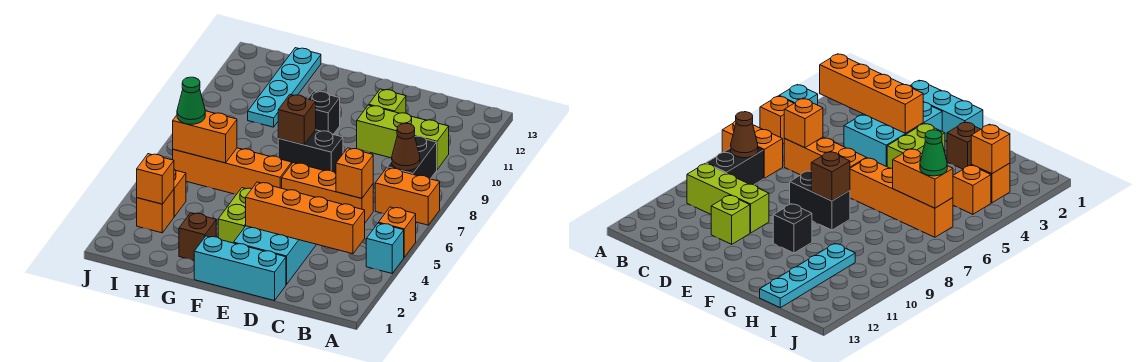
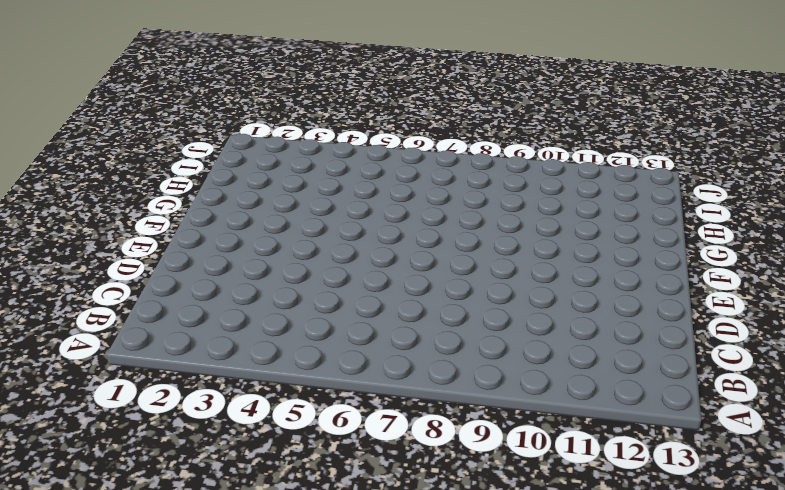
none -> cyan 1x1 brick [366,223,404,273]
none -> orange 1x1 brick [378,207,416,257]
none -> orange 1x2 brick [375,168,440,225]

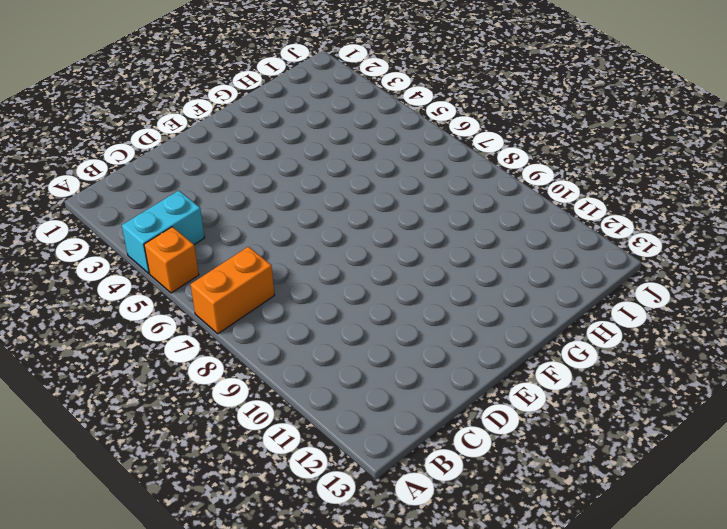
cyan 1x2 brick [122,191,205,273] -> cyan 1x1 brick [366,223,404,273]
none -> black 1x2 brick [387,136,437,179]
none -> lime 1x3 brick [357,105,449,169]
none -> orange 1x3 brick [282,163,373,222]

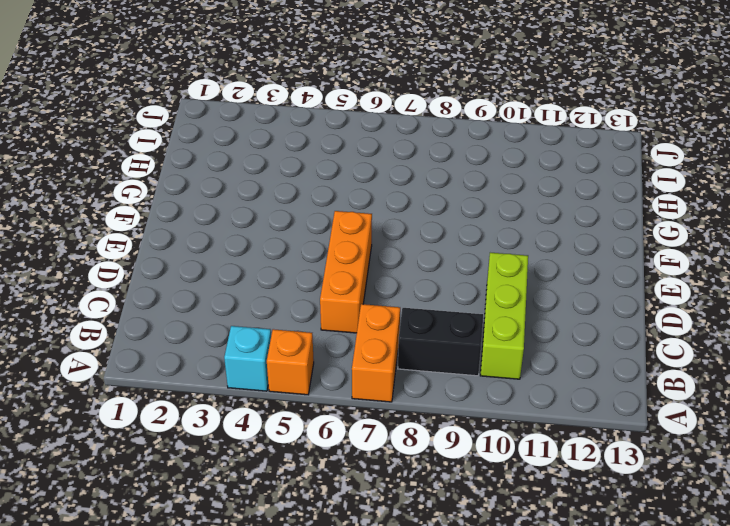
none -> cyan 1x3 brick [194,236,286,301]
none -> cyan 2x3 brick [234,226,317,284]
none -> lime 1x1 brick [369,89,406,113]

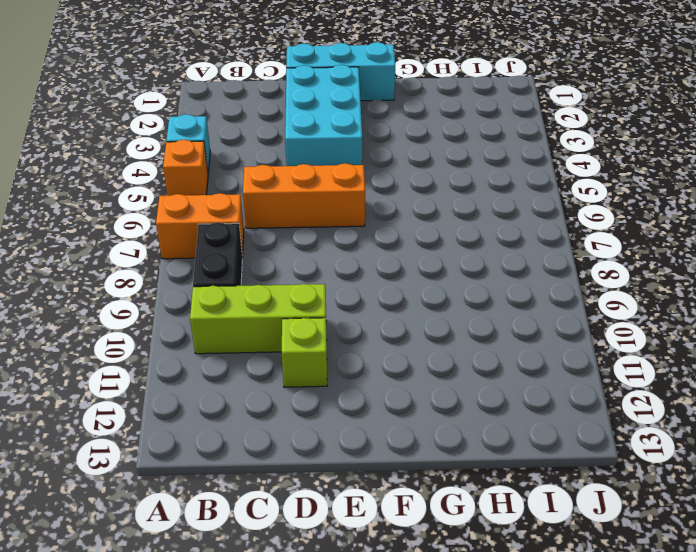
none -> black 1x2 brick [278,130,343,174]
none -> lime 1x2 brick [218,188,251,243]
none -> orange 1x4 brick [173,148,292,194]

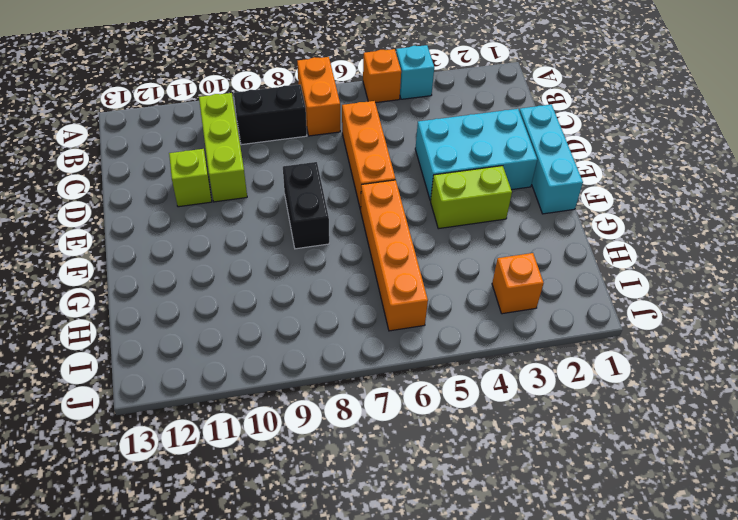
none -> black 1x1 brick [308,91,340,134]
none -> brown 1x1 brick [179,213,216,260]
none -> cyan 1x4 plate [248,48,321,127]

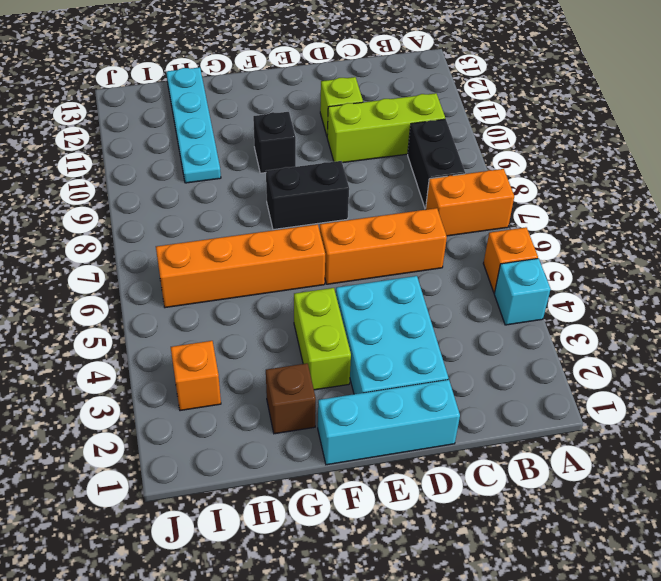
none -> orange 1x1 brick [174,169,186,217]
none -> orange 1x4 brick [246,182,365,254]
none -> brown 1x1 cone [392,123,420,171]

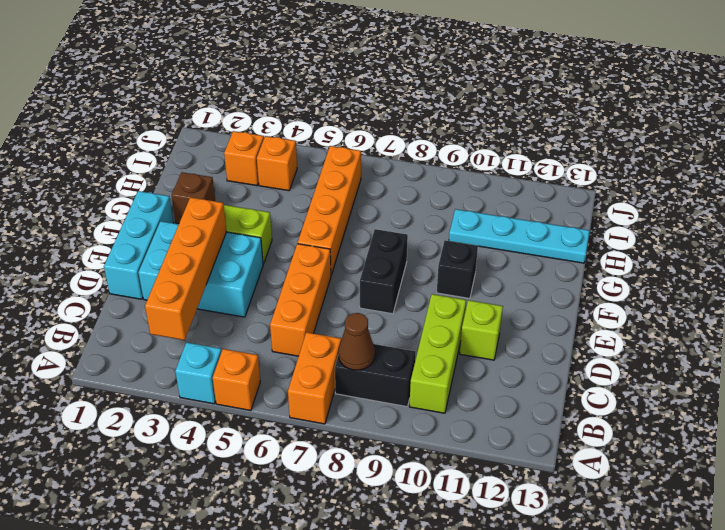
none -> orange 1x1 brick [336,148,373,198]
none -> brown 1x1 brick [278,95,316,145]
none -> orange 1x2 brick [173,111,237,163]

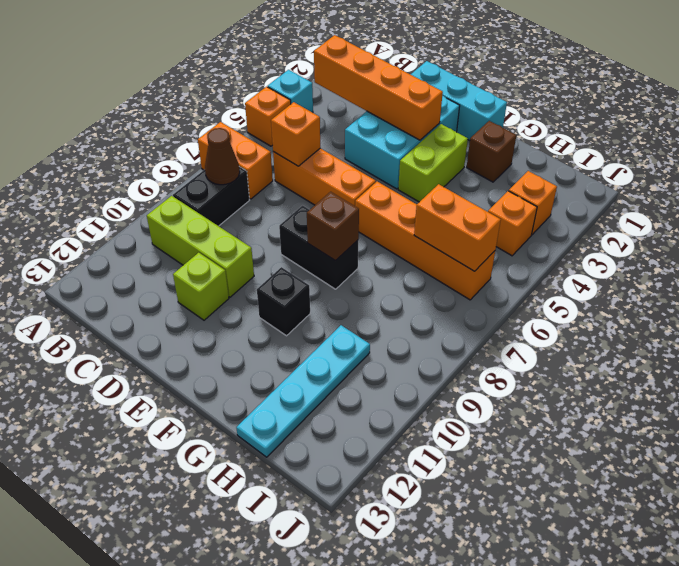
none -> orange 1x1 brick [137,154,174,204]
none -> green 1x1 cone [177,77,205,124]

